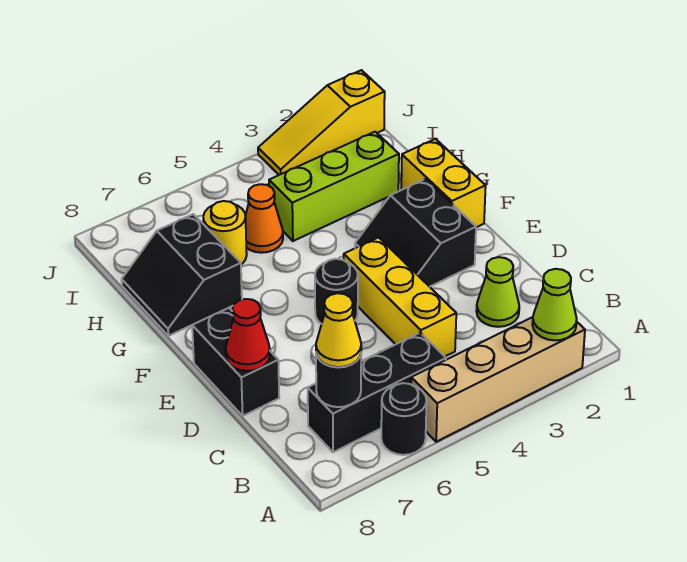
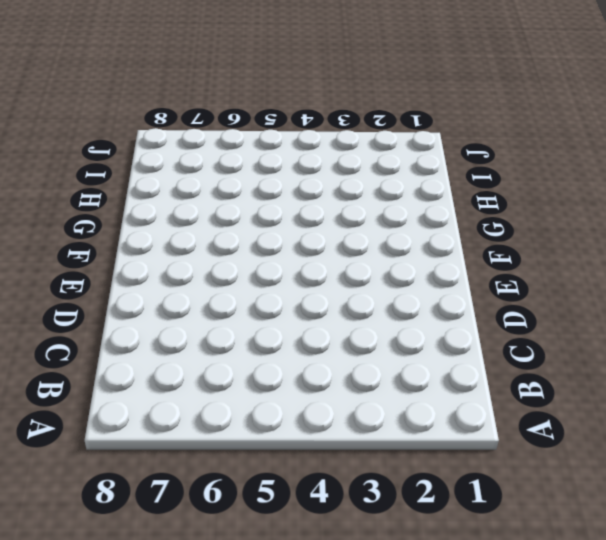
none -> tan 1x4 brick [411,317,585,442]
none -> black 1x1 round brick [381,383,427,455]
none -> black 1x3 brick [308,333,446,452]

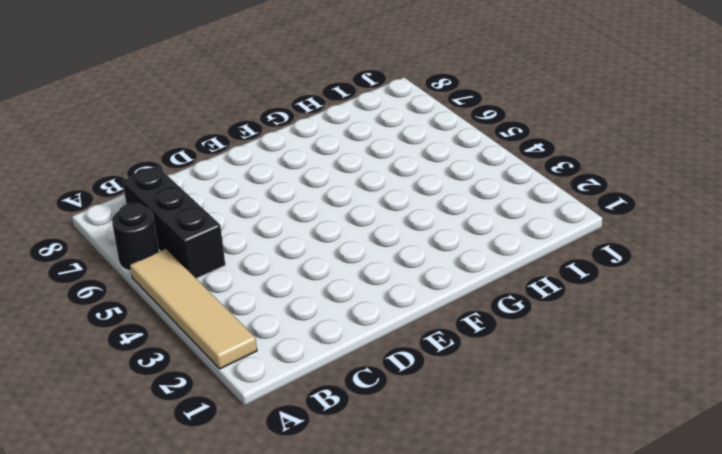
tan 1x4 tile [130,249,257,369] -> tan 1x4 brick [411,317,585,442]
none -> lime 1x1 cone [476,257,519,327]
none -> yellow 1x3 brick [344,237,456,356]
none -> black 1x2 brick [192,308,279,416]

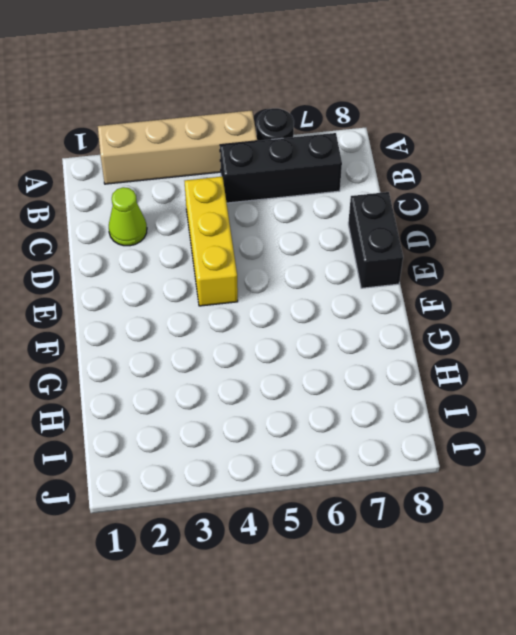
none -> black 2x2 slope [355,179,476,287]
none -> black 1x1 round brick [315,259,358,324]
none -> yellow 1x2 brick [401,139,486,227]

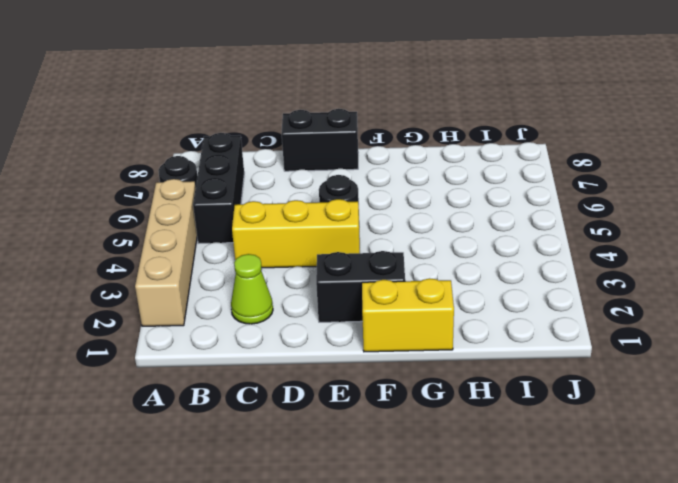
none -> black 2x2 slope [122,214,242,336]
none -> lime 1x3 brick [269,132,399,241]
none -> orange 1x1 cone [245,184,283,253]

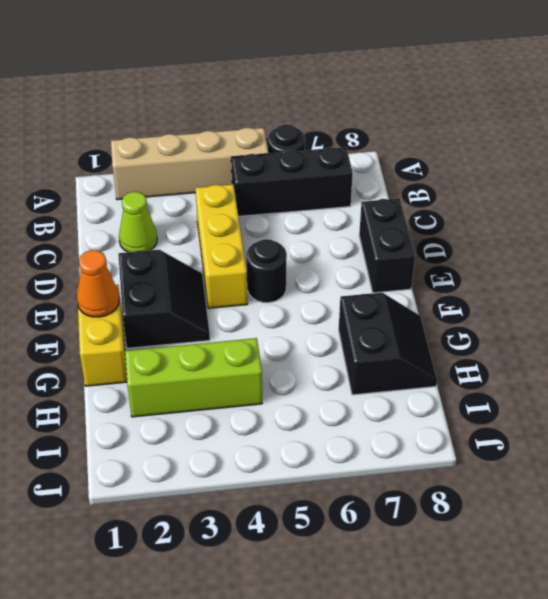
orange 1x1 cone [77,250,119,317] -> orange 1x1 cone moved to [245,184,283,253]
none -> yellow 1x1 round brick [203,201,247,264]
none -> yellow 1x3 slope [258,70,385,175]
none -> lime 1x1 cone [532,269,577,340]

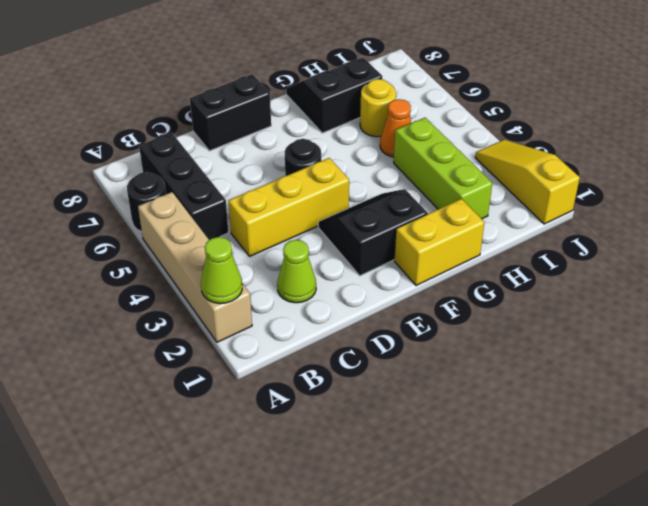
none -> black 1x1 round brick [316,354,361,407]
none -> red 1x1 cone [225,299,270,371]
none -> yellow 1x1 cone [316,293,361,367]

